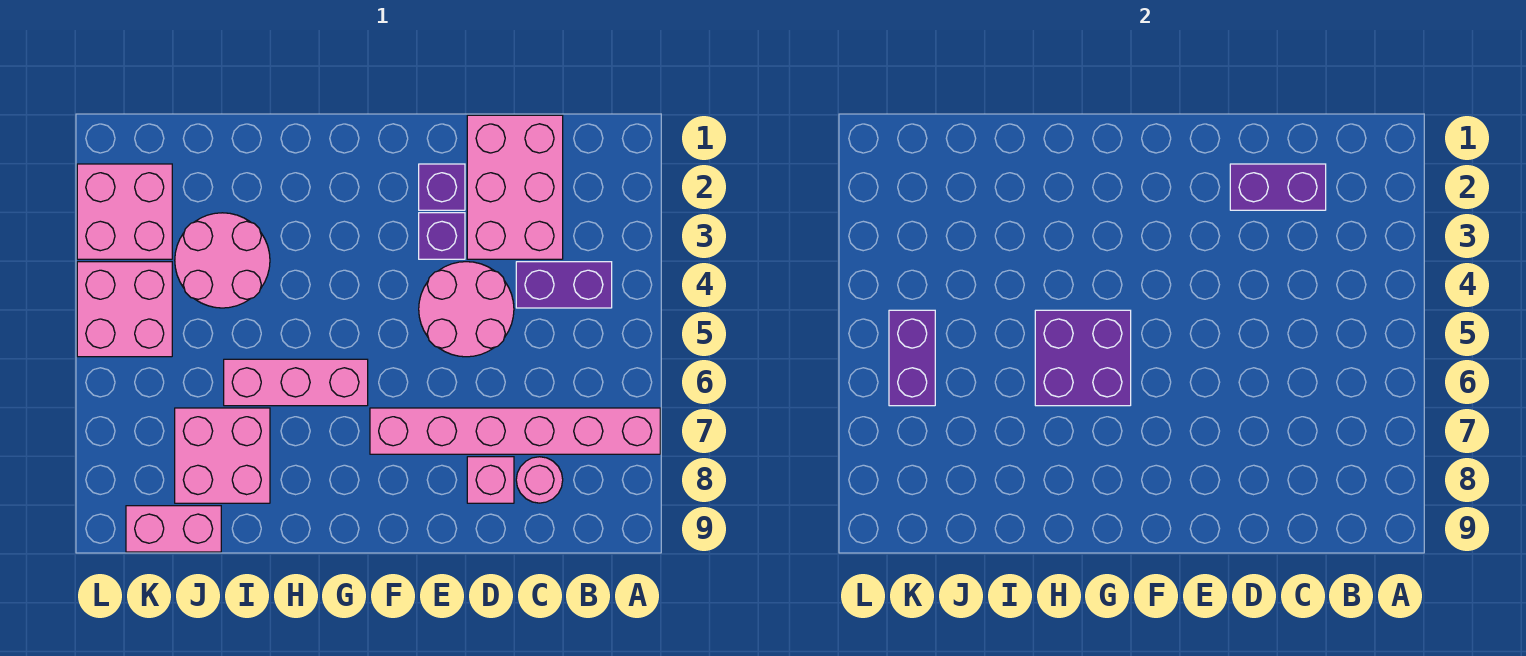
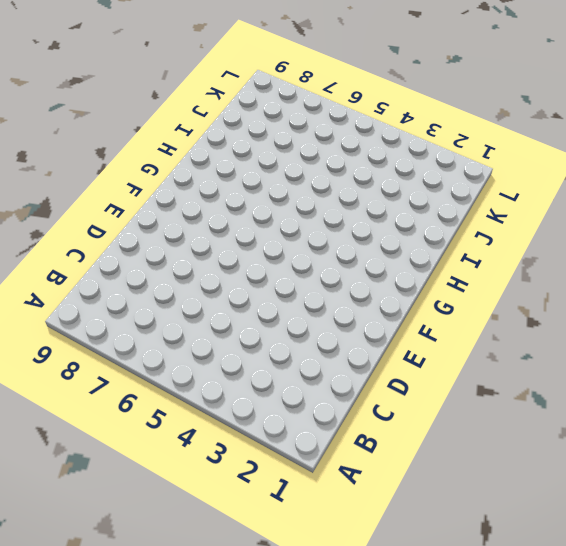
none -> pink 1x6 brick [370,408,660,454]
none -> purple 1x2 brick [516,262,612,308]
none -> pink 2x3 brick [467,115,563,259]

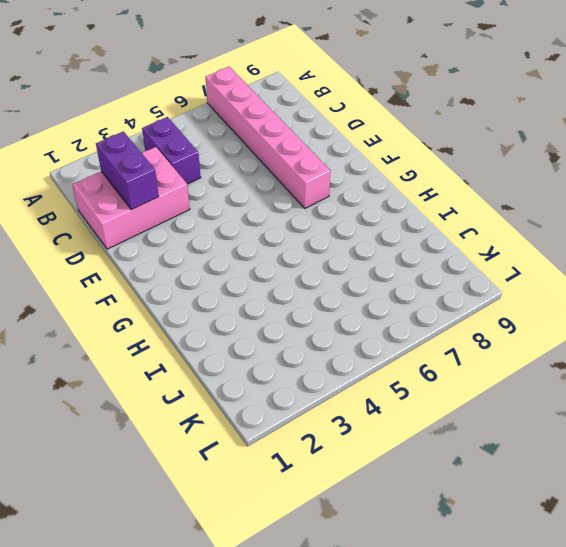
none -> pink 1x1 round brick [516,457,563,503]
none -> pink 2x2 round brick [419,262,514,357]
none -> pink 1x1 brick [467,457,514,503]

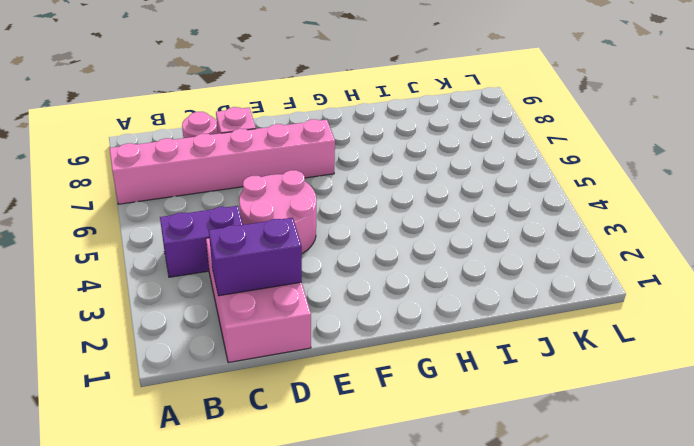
none -> purple 1x1 brick [419,164,465,210]
none -> purple 1x1 brick [419,213,465,259]
none -> pink 1x3 brick [224,359,368,406]

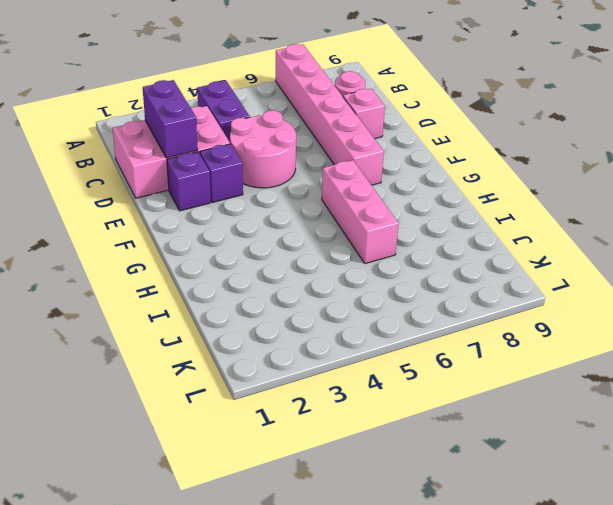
none -> pink 2x2 round brick [175,213,270,308]
none -> pink 2x2 brick [175,408,270,503]
none -> pink 1x2 brick [126,506,221,552]

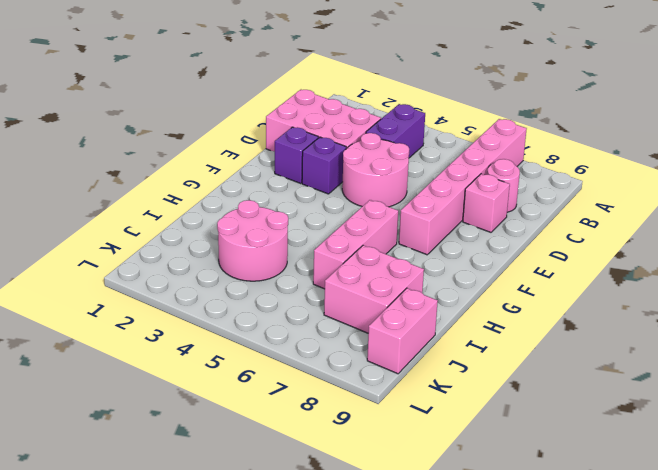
none -> pink 2x2 brick [77,164,172,259]
none -> pink 2x2 brick [77,262,172,357]
none -> purple 1x2 brick [1230,164,1326,210]

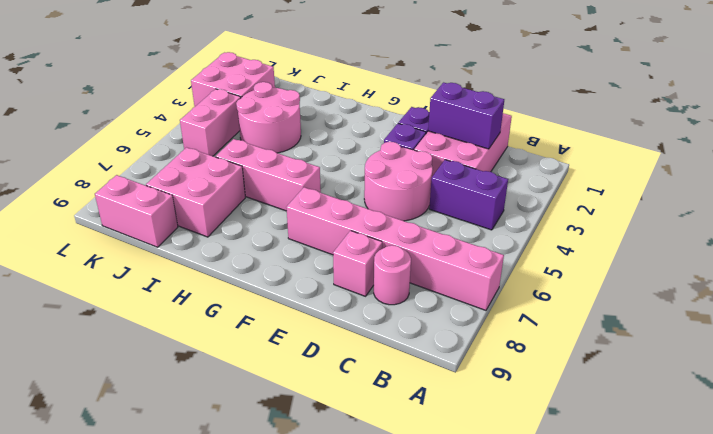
pink 1x2 brick [180,89,241,156] -> pink 2x2 brick [77,262,172,357]
none -> purple 2x2 brick [1035,310,1131,406]
none -> purple 1x2 brick [889,310,935,406]

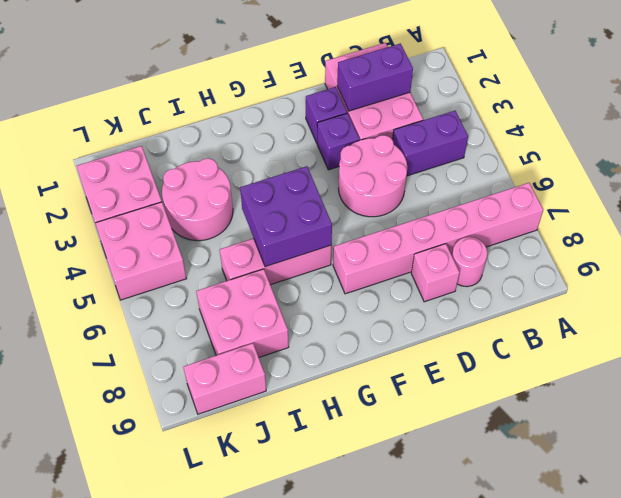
none -> purple 1x2 brick [889,310,935,406]

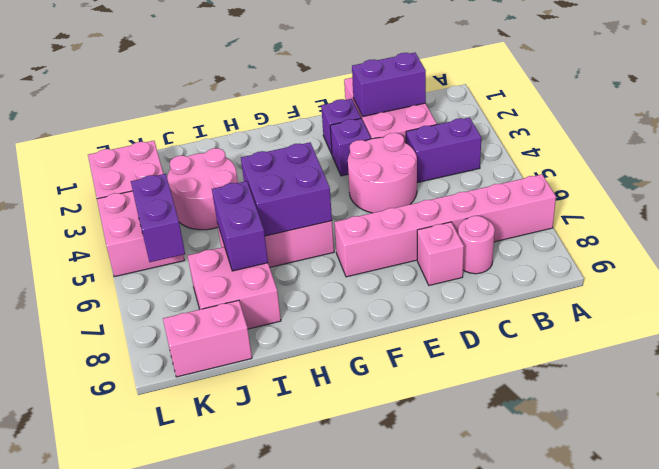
purple 1x2 brick [212,181,268,271] -> none

